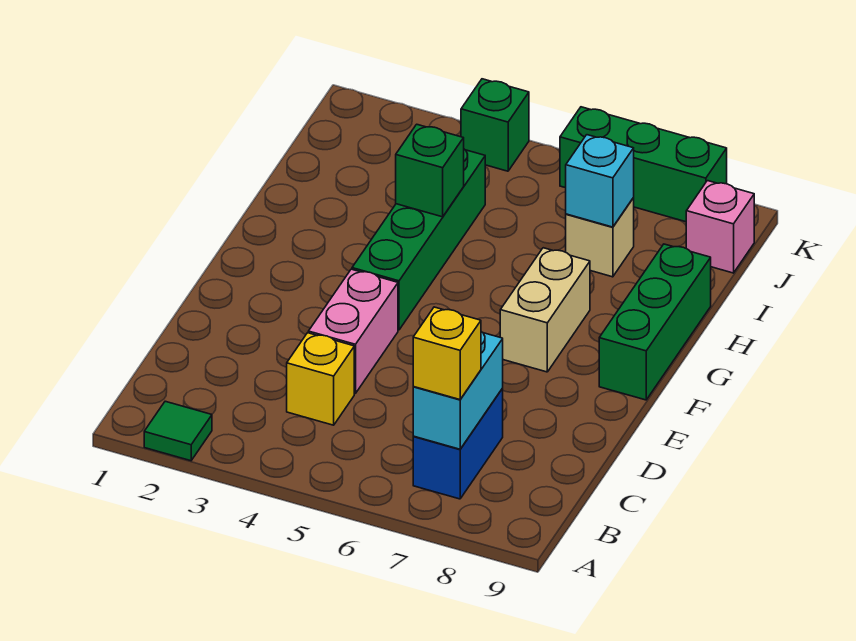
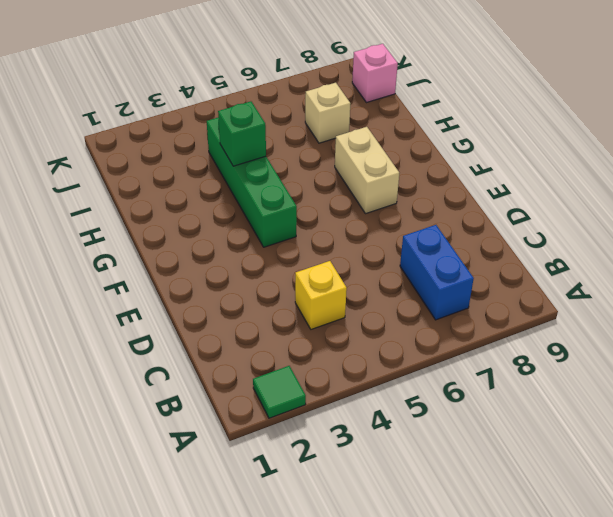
none -> pink 1x2 brick [308,269,398,394]
none -> green 1x3 brick [599,244,711,400]
none -> green 1x1 brick [461,79,529,171]

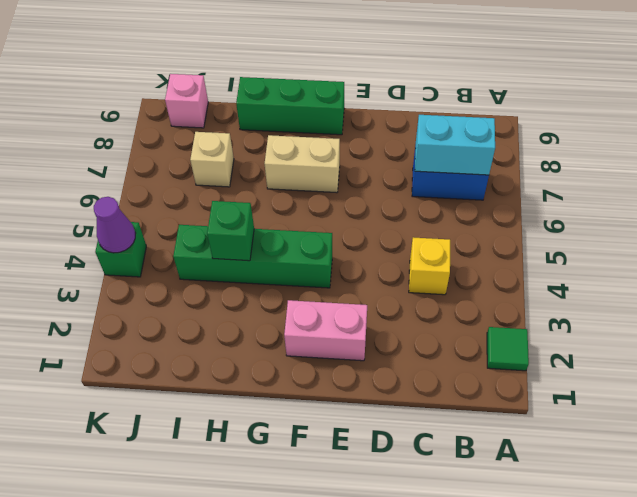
pink 1x2 brick [284,300,367,361] -> pink 1x2 brick moved to [308,269,398,394]
purple 1x1 cone [94,197,136,253] -> none
none -> green 1x3 brick [560,107,727,222]
none -> cyan 1x1 brick [566,135,634,227]
none -> yellow 1x1 brick [413,307,481,400]

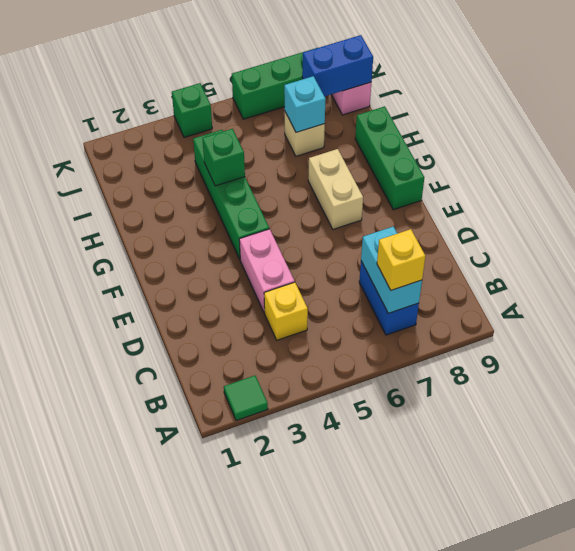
blue 1x2 brick [302,35,373,96] -> none

